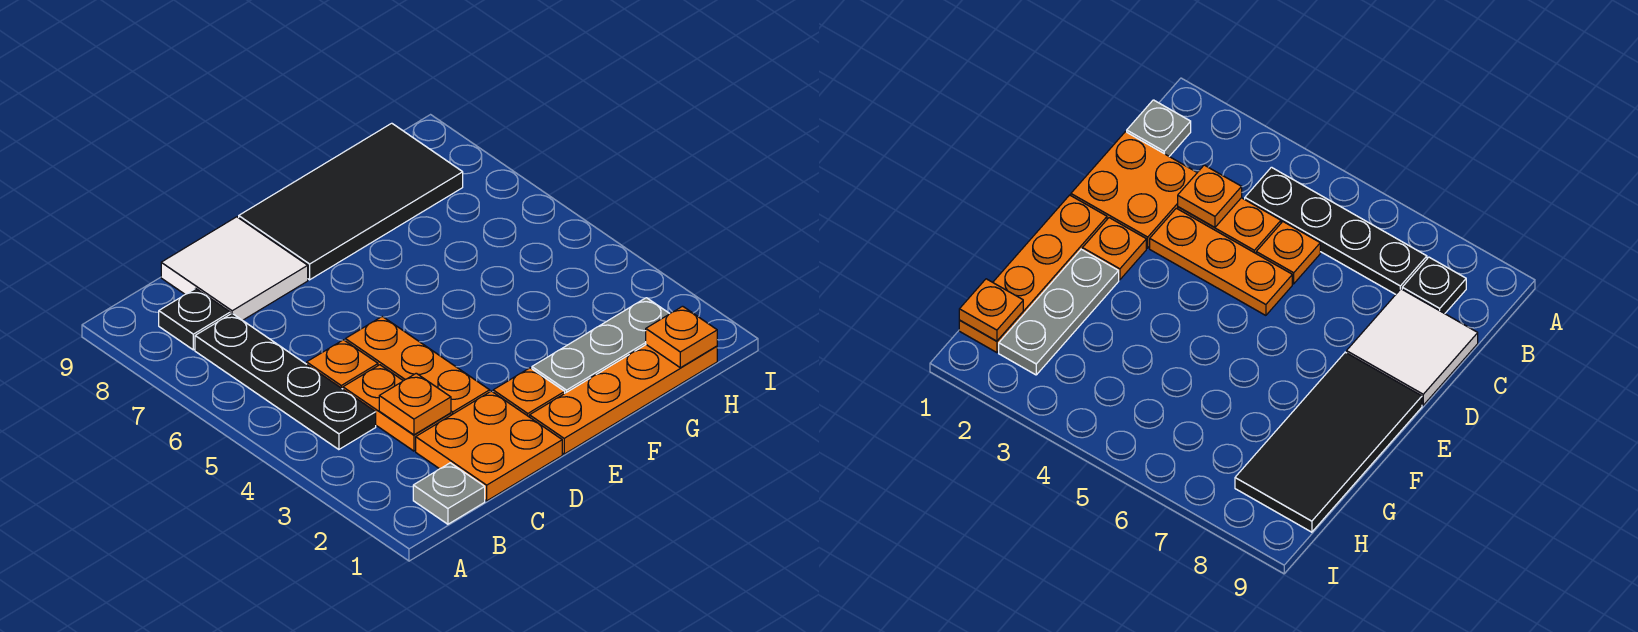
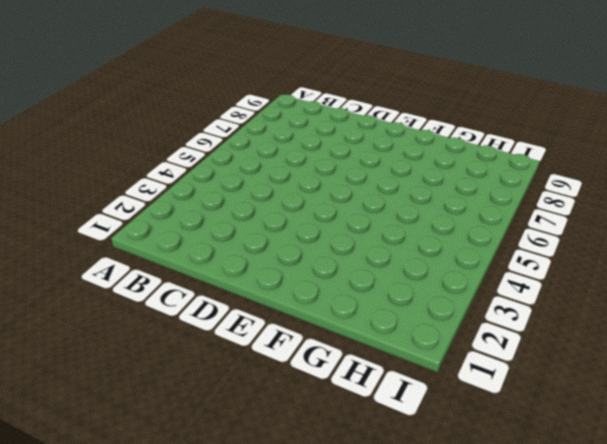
none -> grey 1x1 plate [413,463,485,524]
none -> black 1x4 plate [195,314,376,450]
none -> black 1x1 plate [159,288,230,350]

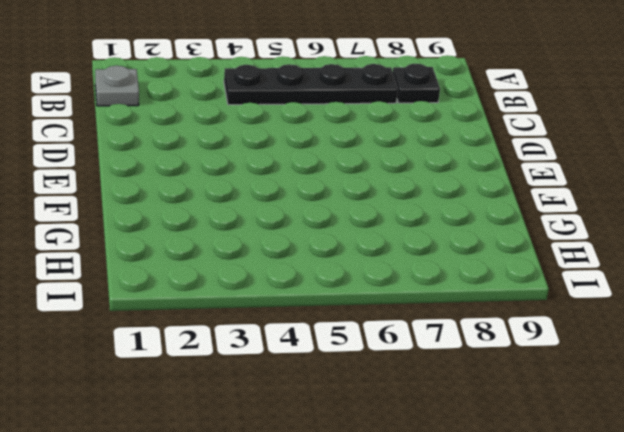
none -> orange 2x2 plate [416,391,562,501]
none -> orange 1x2 plate [343,365,451,451]
none -> orange 1x1 plate [307,340,378,389]

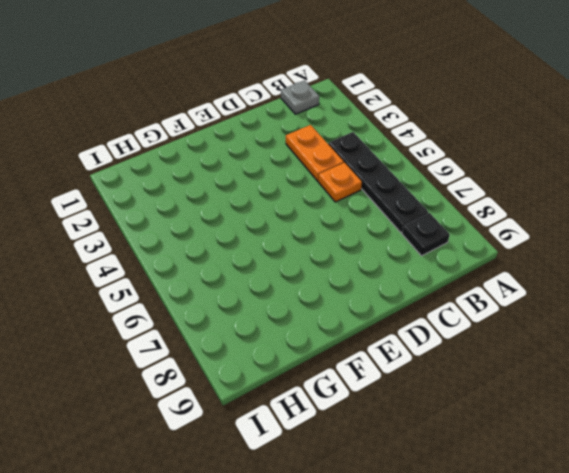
none -> orange 2x2 plate [416,391,562,501]
none -> white 2x2 tile [161,217,308,320]
none -> orange 1x3 plate [345,316,490,415]

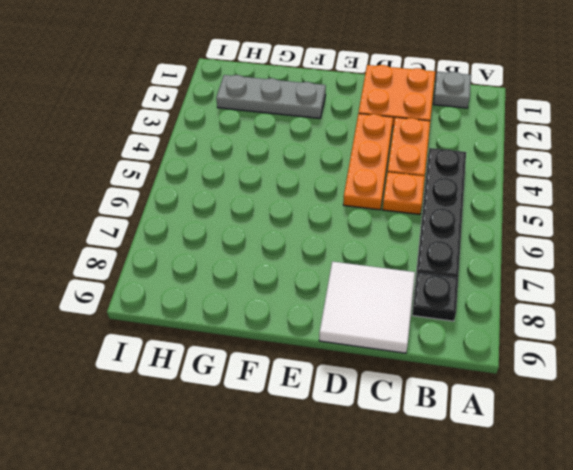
none -> orange 1x4 plate [530,345,717,454]
none -> orange 1x1 plate [493,368,565,417]
none -> black 2x4 tile [239,123,463,280]

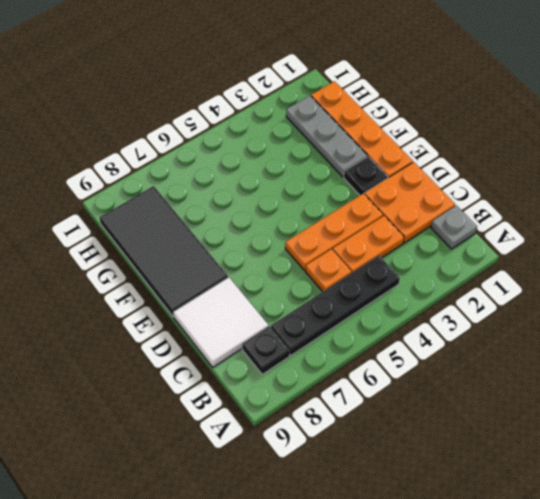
black 1x1 plate [344,156,388,195] -> orange 1x1 plate [493,368,565,417]
none -> orange 1x1 plate [379,373,451,435]
none -> orange 1x1 plate [646,306,717,368]

